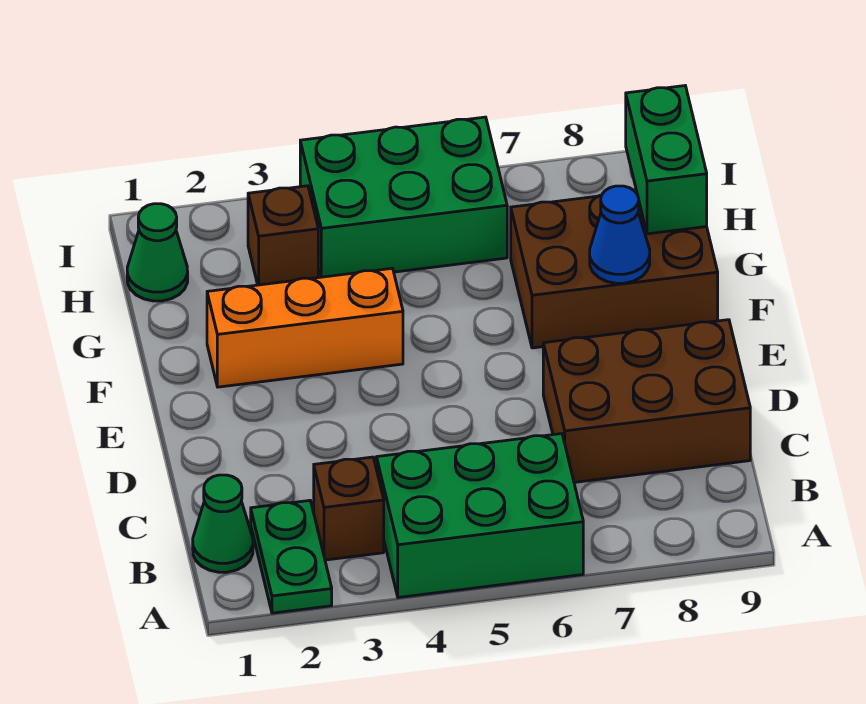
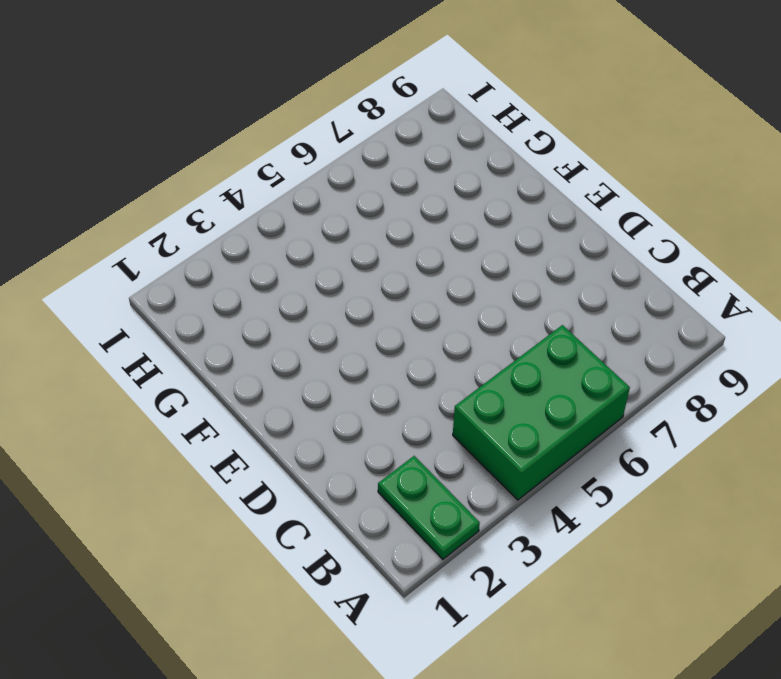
none -> green 1x1 cone [193,475,253,572]
none -> brown 1x1 brick [314,457,384,560]
none -> brown 2x3 brick [543,320,750,482]

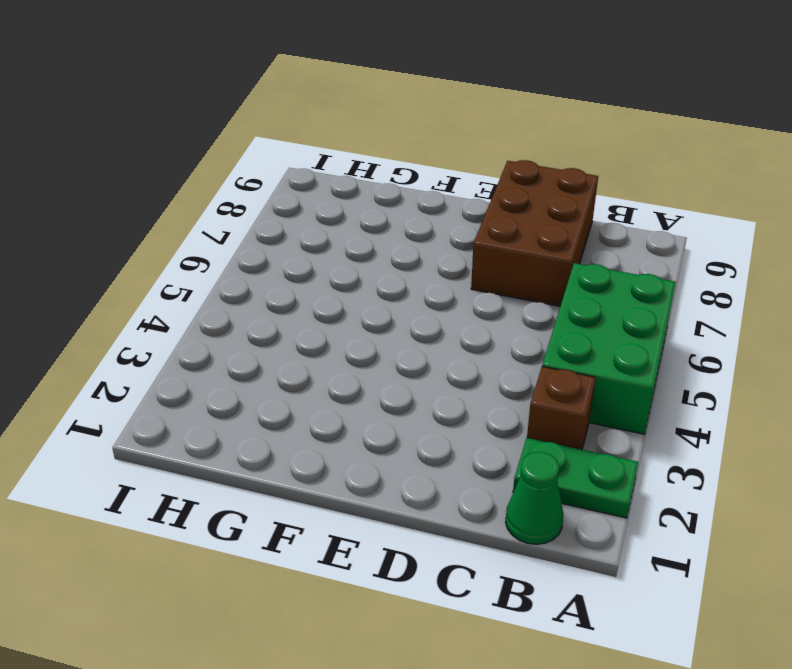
none -> orange 1x3 brick [207,268,403,387]
none -> brown 2x3 brick [511,191,718,348]
none -> green 1x1 cone [127,204,188,301]

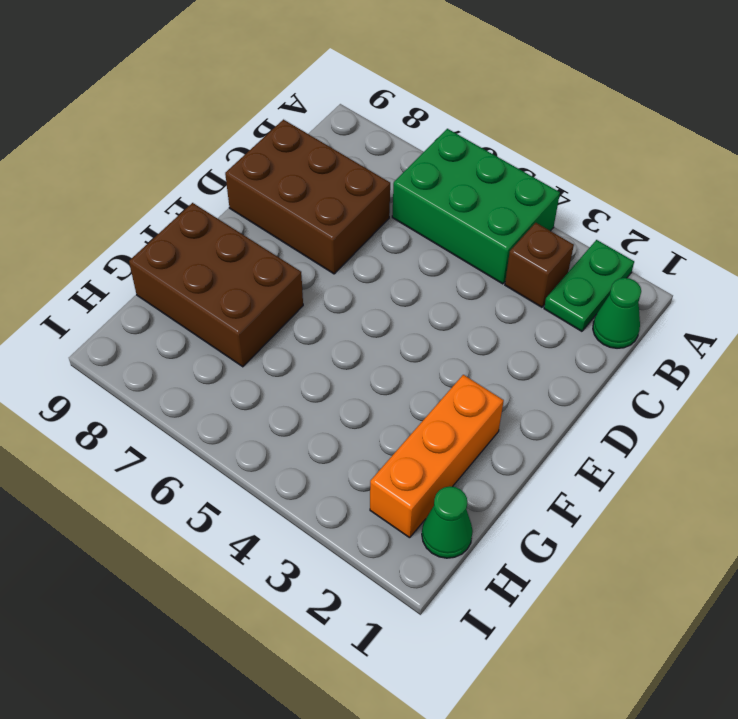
orange 1x3 brick [370,375,504,538] -> orange 1x3 brick turned to [207,268,403,387]
none -> brown 1x1 brick [248,186,318,285]
none -> green 2x3 brick [300,117,507,277]
none -> blue 1x1 cone [590,186,650,283]

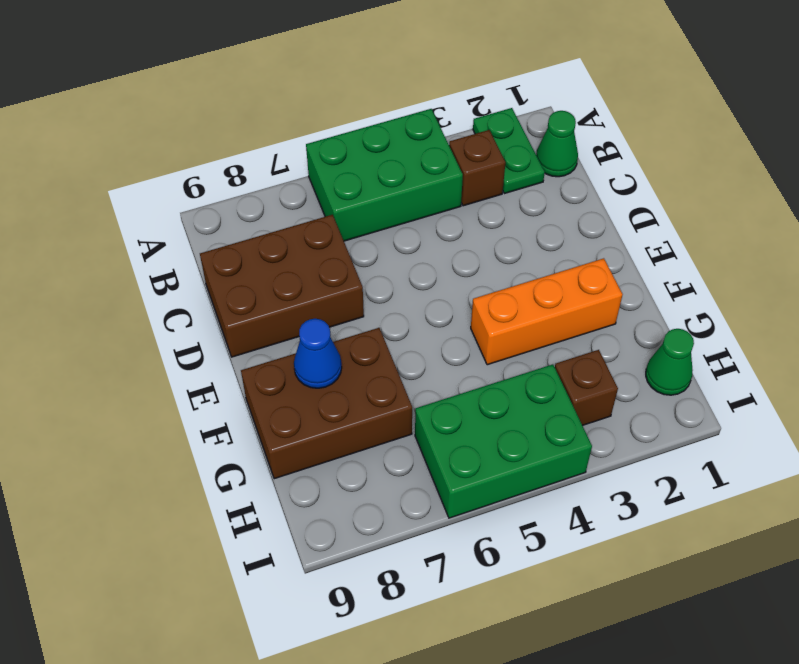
none -> green 1x2 brick [626,86,707,234]

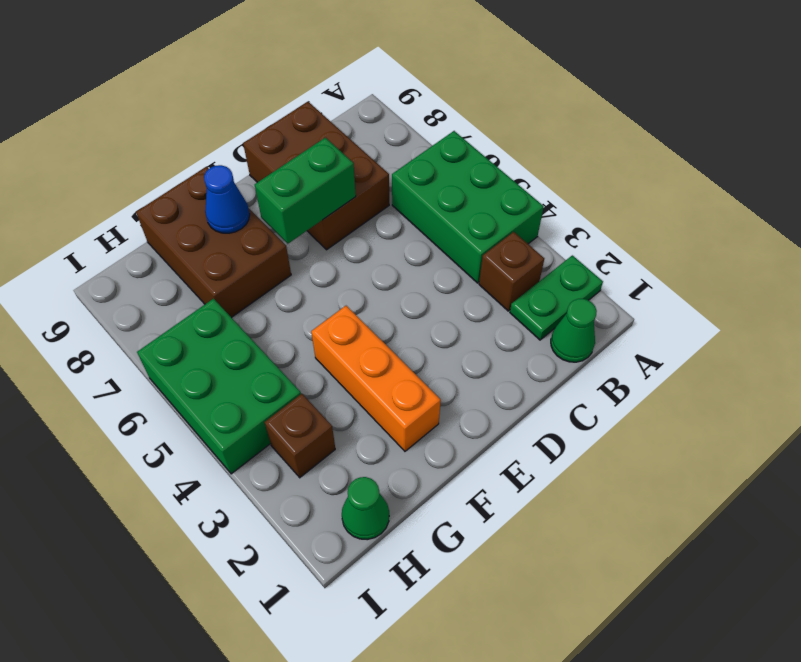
green 1x2 brick [255,138,356,244] -> green 1x2 brick moved to [626,86,707,234]

